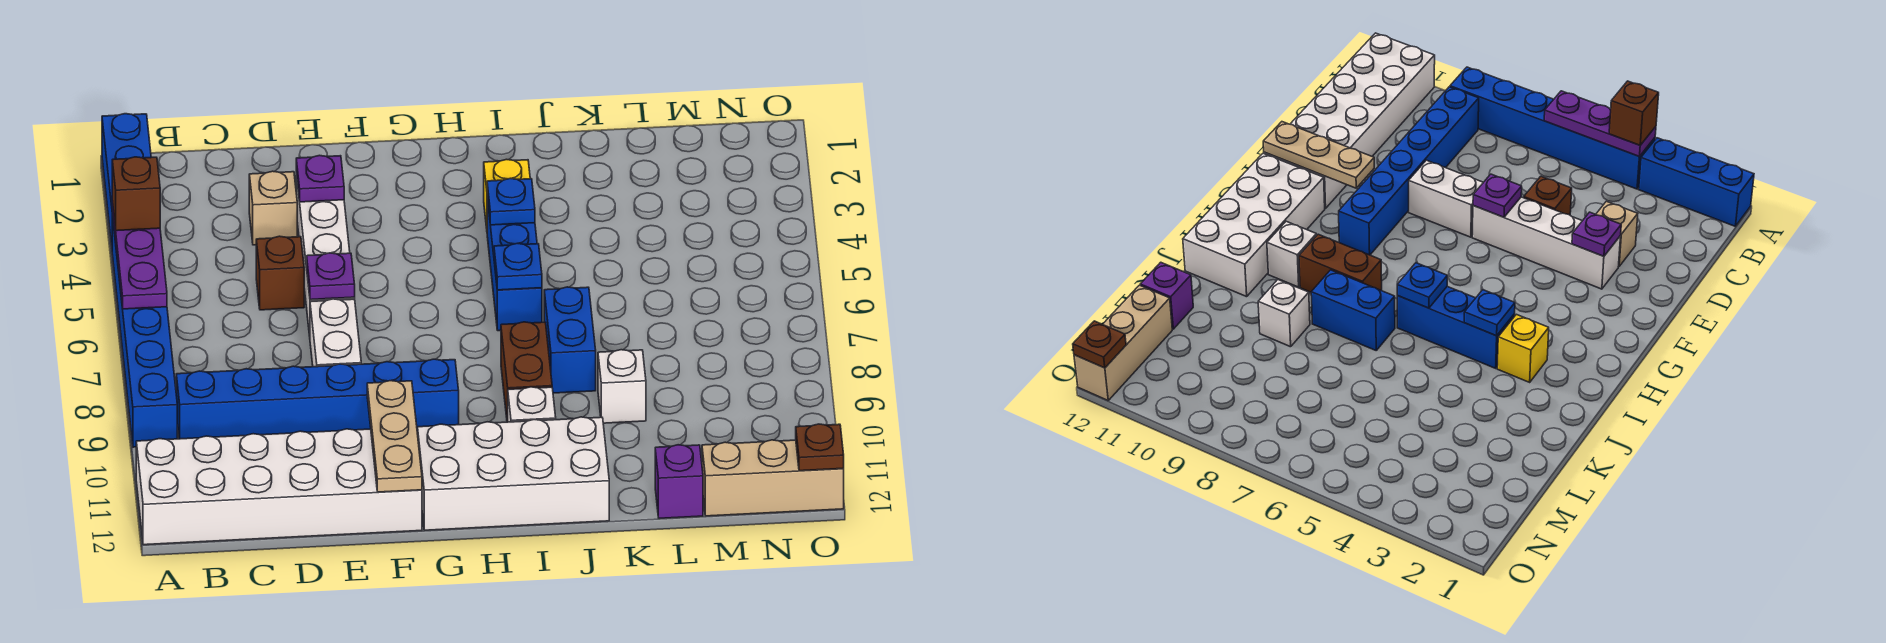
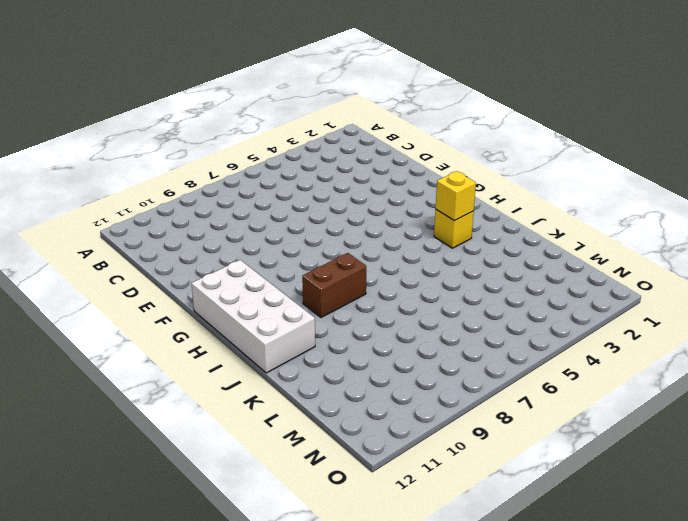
yellow 1x1 brick [436,171,476,221] -> none
none -> blue 1x3 brick [102,114,151,245]
none -> blue 1x6 brick [112,215,177,447]
none -> white 2x6 brick [136,429,422,545]

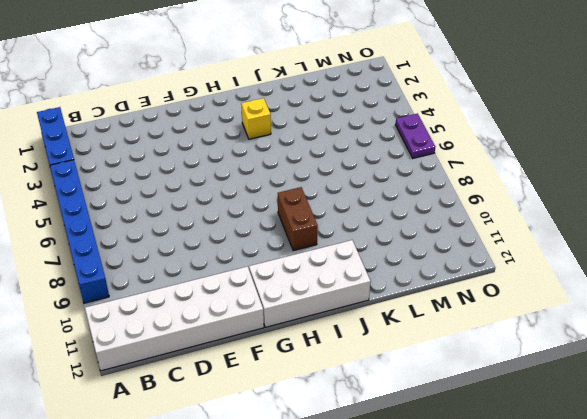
purple 1x2 plate [395,114,435,158] -> none
none -> blue 1x6 brick [176,359,459,439]
none -> tan 1x1 brick [249,171,297,245]
none -> brown 1x1 brick [256,236,304,310]

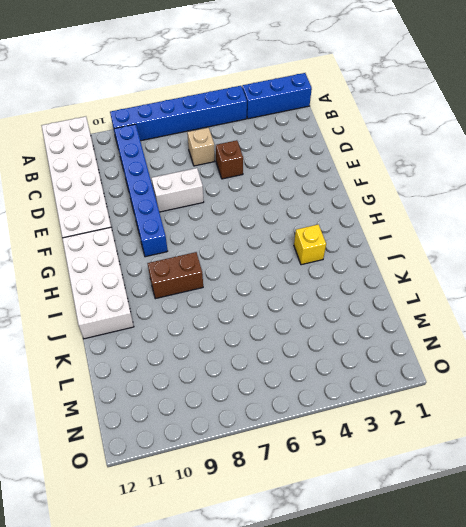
tan 1x1 brick [187,128,215,166] -> tan 1x1 brick moved to [249,171,297,245]
none -> white 1x4 brick [296,173,355,336]
none -> blue 1x3 brick [487,198,542,331]
none -> white 1x1 brick [508,387,556,422]

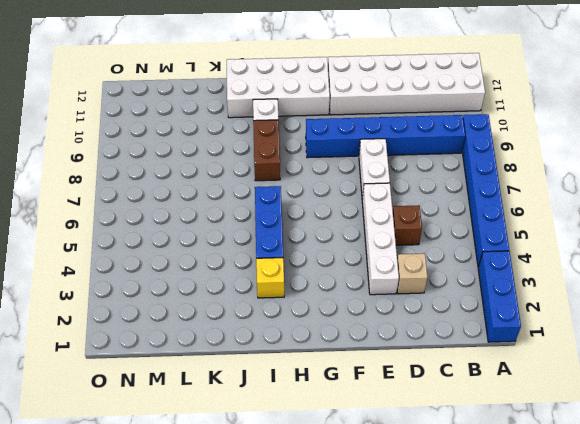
none -> blue 1x2 brick [544,287,596,393]
none -> white 1x1 brick [598,350,646,423]
none -> purple 1x1 brick [655,445,703,518]

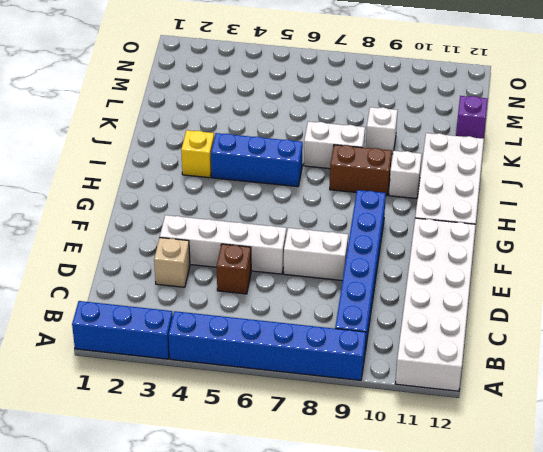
white 1x2 brick [304,121,365,169] -> blue 1x2 brick [544,287,596,393]
none -> tan 1x3 brick [702,440,844,516]
none -> purple 1x3 plate [112,202,167,309]
none -> purple 1x1 plate [296,155,344,202]

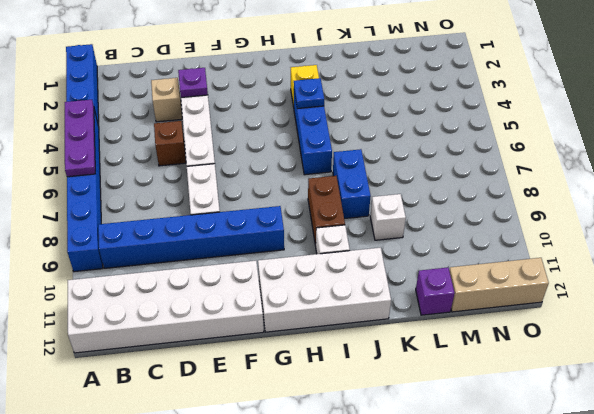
none -> purple 1x1 plate [307,253,355,300]
none -> tan 1x3 plate [367,381,422,492]
none -> blue 1x1 plate [494,243,542,290]

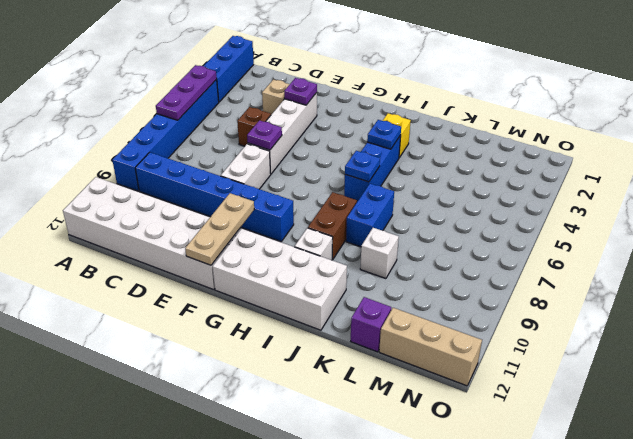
none -> brown 1x1 plate [796,424,844,471]
none -> brown 1x1 brick [112,157,160,231]

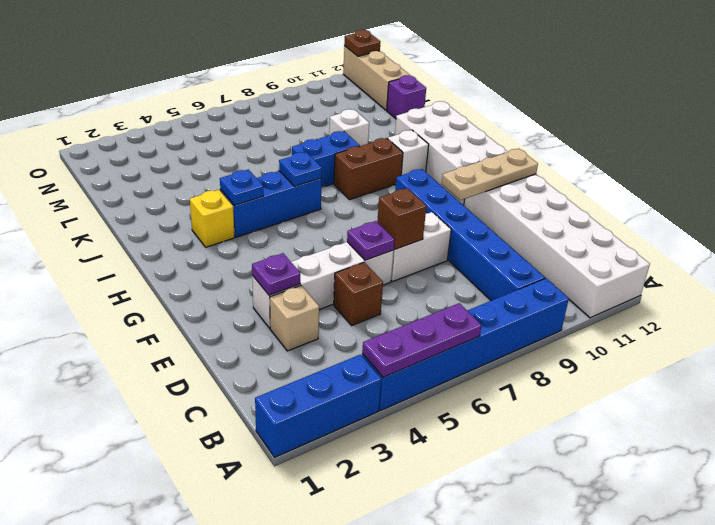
brown 1x1 brick [377,188,426,249] -> brown 1x1 brick moved to [112,157,160,231]

